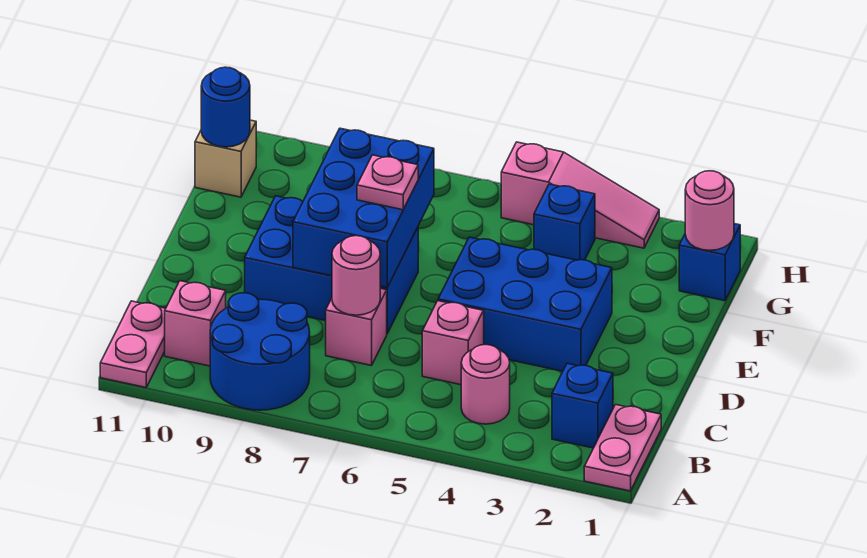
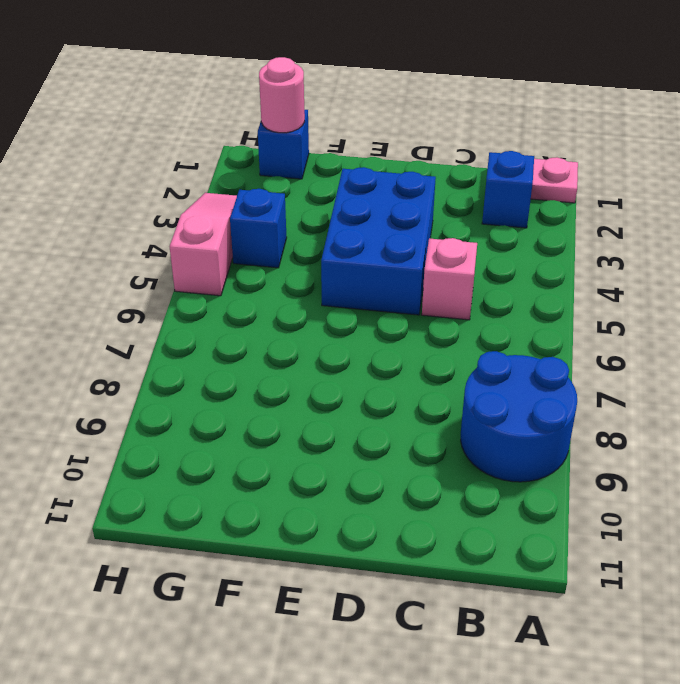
none -> pink 1x2 plate [100,301,166,387]
none -> pink 1x1 round brick [461,345,510,424]
none -> pink 1x1 brick [165,281,226,366]

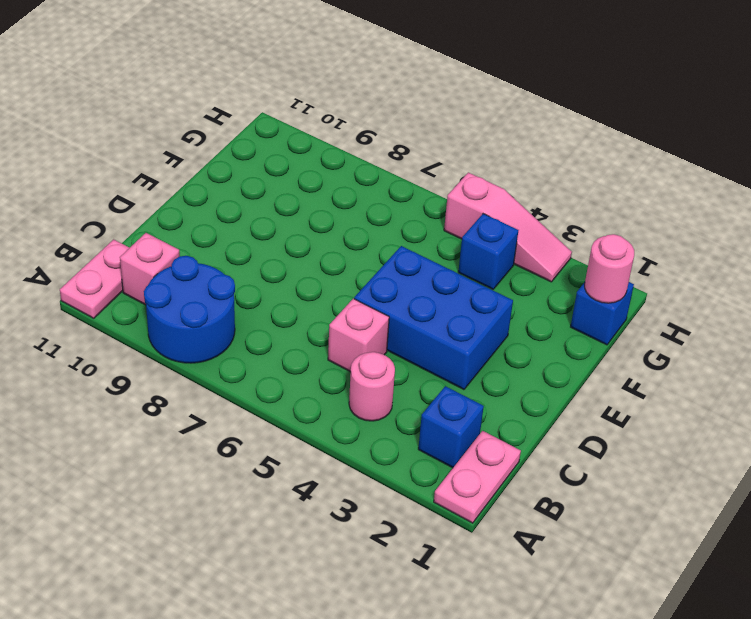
none -> pink 1x1 brick [326,288,387,366]
none -> blue 2x3 brick [245,196,418,333]
none -> tan 1x1 brick [195,120,256,197]

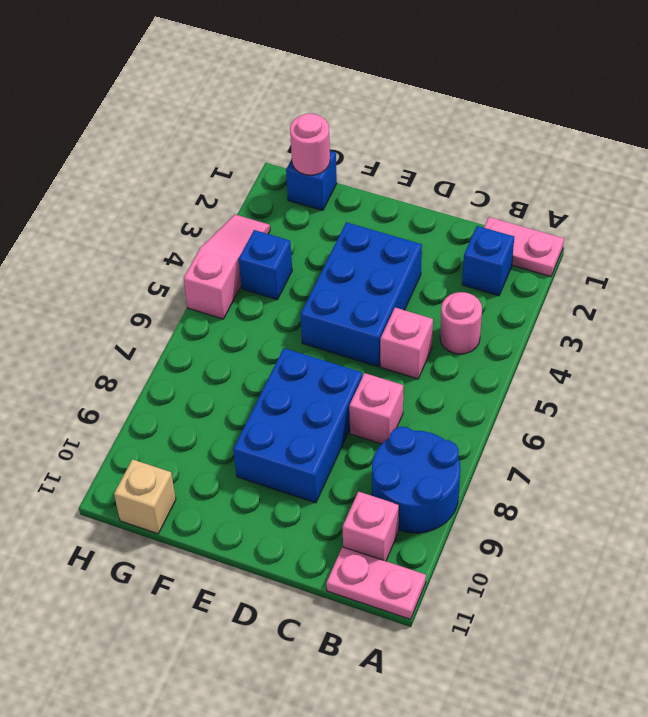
none -> pink 1x1 round brick [332,236,381,315]
none -> blue 2x3 brick [293,128,434,288]
none -> blue 1x1 round brick [201,67,250,147]

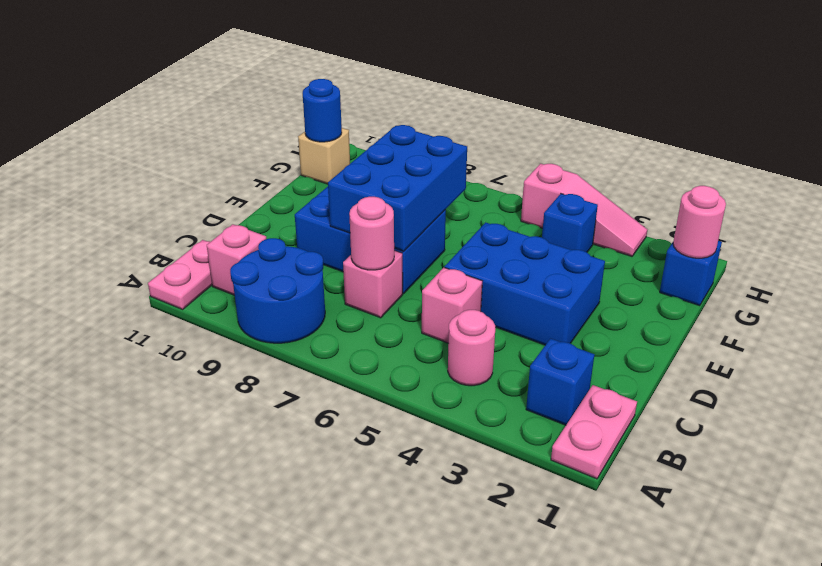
none -> pink 1x1 plate [357,155,418,210]

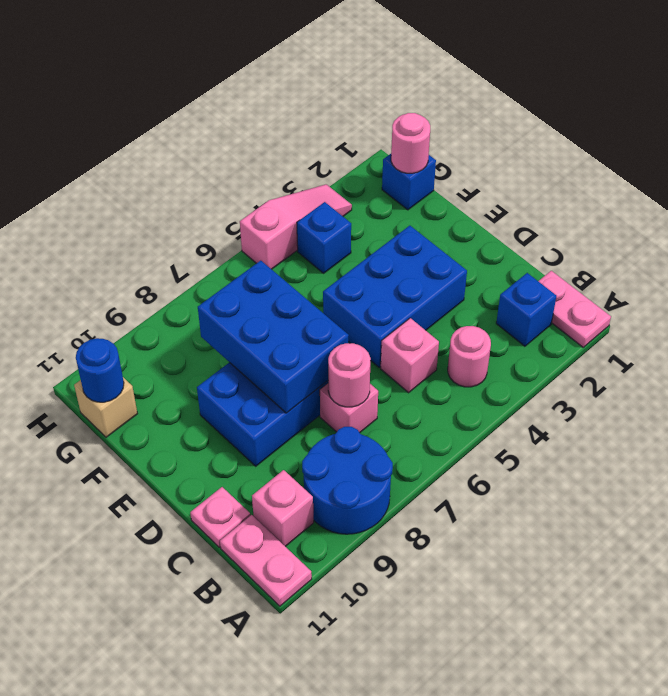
pink 1x1 plate [190,487,250,547] -> pink 1x1 plate moved to [357,155,418,210]

